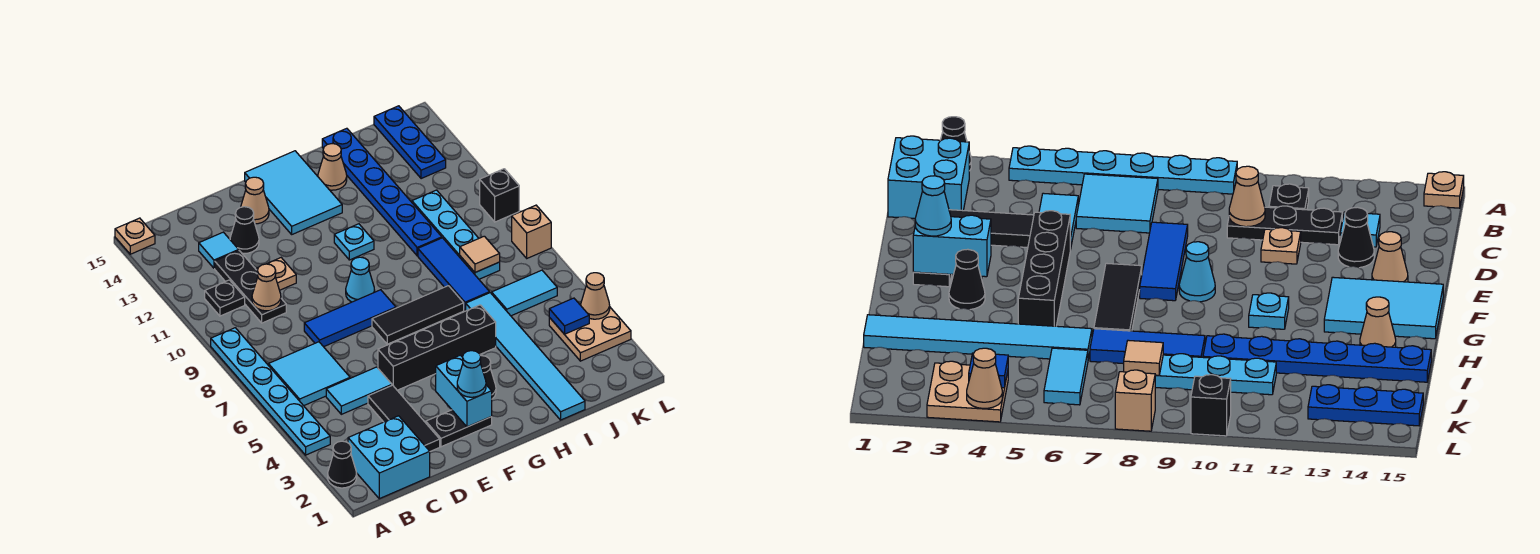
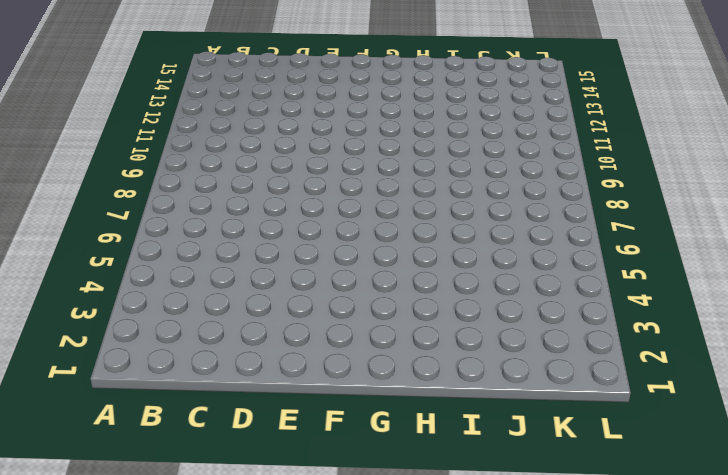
none -> black 1x1 cone [328,441,357,488]
none -> cyan 1x6 plate [211,328,330,455]
none -> tan 1x1 plate [115,218,155,254]
none -> cyan 2x2 brick [348,416,430,499]

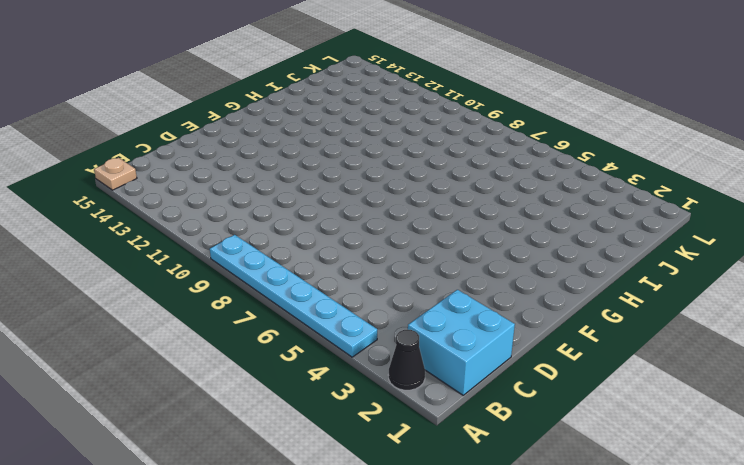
none -> cyan 2x2 tile [268,342,350,406]
none -> black 1x1 plate [205,280,245,316]
none -> cyan 1x2 tile [326,367,392,414]
none -> black 1x3 plate [215,251,286,323]

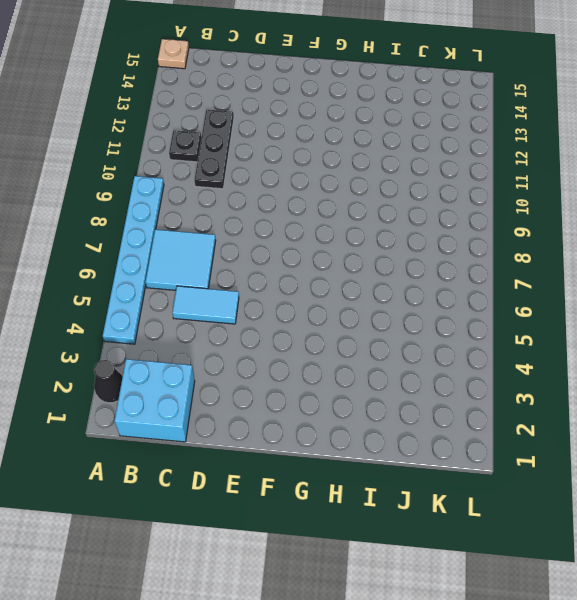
none -> cyan 1x1 tile [199,232,239,268]
none -> black 1x3 tile [368,385,440,451]
none -> blue 1x3 tile [304,290,396,347]
none -> tan 1x1 plate [257,258,296,290]

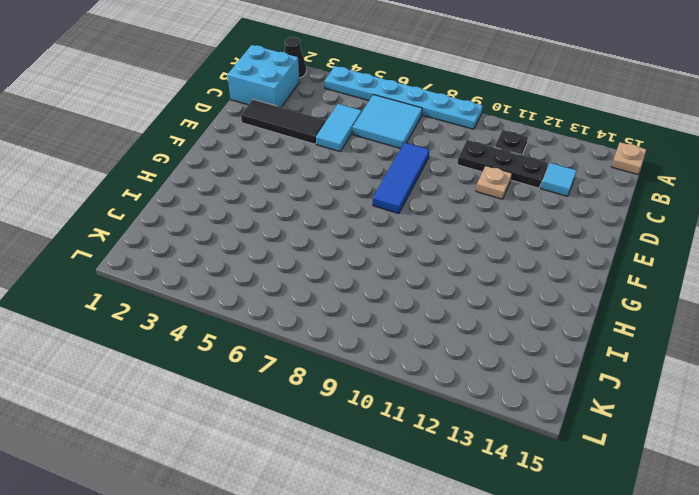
none -> black 1x1 cone [230,207,259,253]
none -> black 1x2 plate [426,410,492,447]
none -> black 1x4 brick [378,305,496,390]
none -> tan 1x1 cone [241,177,269,224]

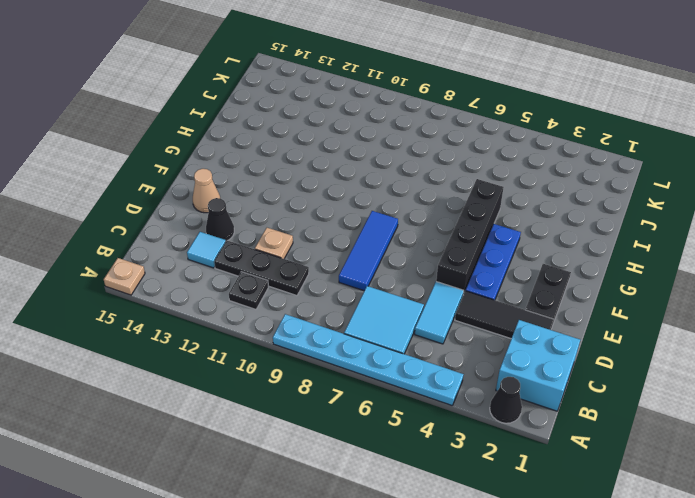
blue 1x3 plate [466,224,521,300] -> blue 1x3 plate turned to [374,106,446,179]
none -> black 1x3 tile [372,286,464,344]
none -> cyan 1x1 cone [346,257,375,302]
none -> cyan 2x3 tile [245,151,342,234]
none -> black 1x1 cone [480,356,496,399]

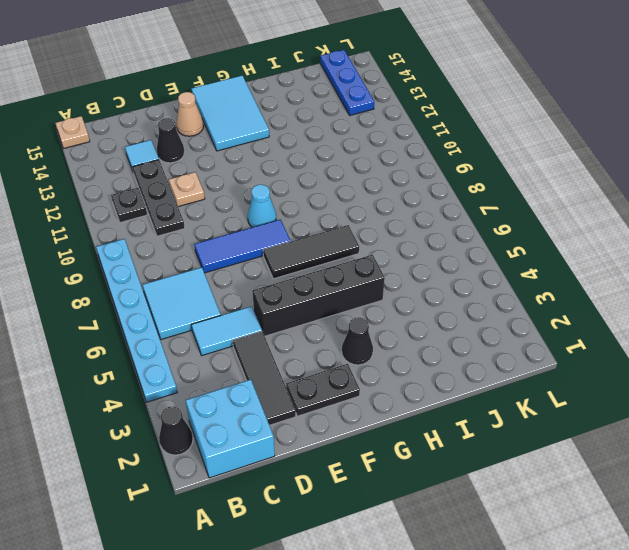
none -> cyan 1x1 plate [334,224,374,260]
none -> tan 1x1 cone [318,144,347,190]
none -> cyan 1x6 tile [466,293,585,420]
none -> blue 1x3 tile [418,238,490,310]

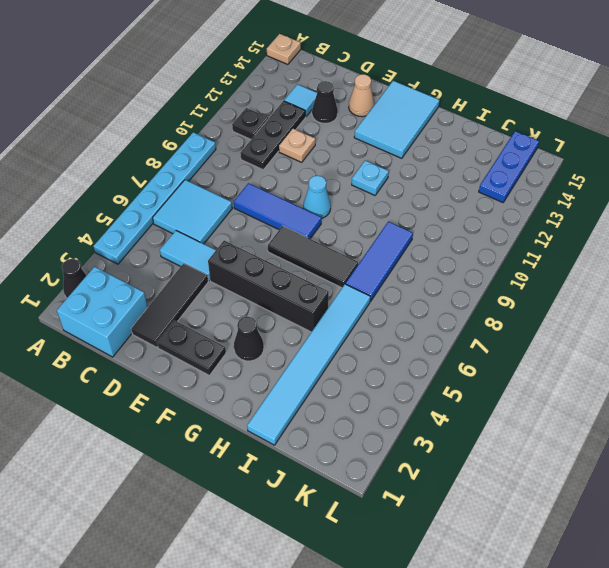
none -> tan 1x1 cone [318,144,347,190]
none -> blue 1x6 plate [322,128,442,256]
none -> cyan 1x2 tile [492,270,557,316]
none -> cyan 1x4 plate [412,190,500,279]

